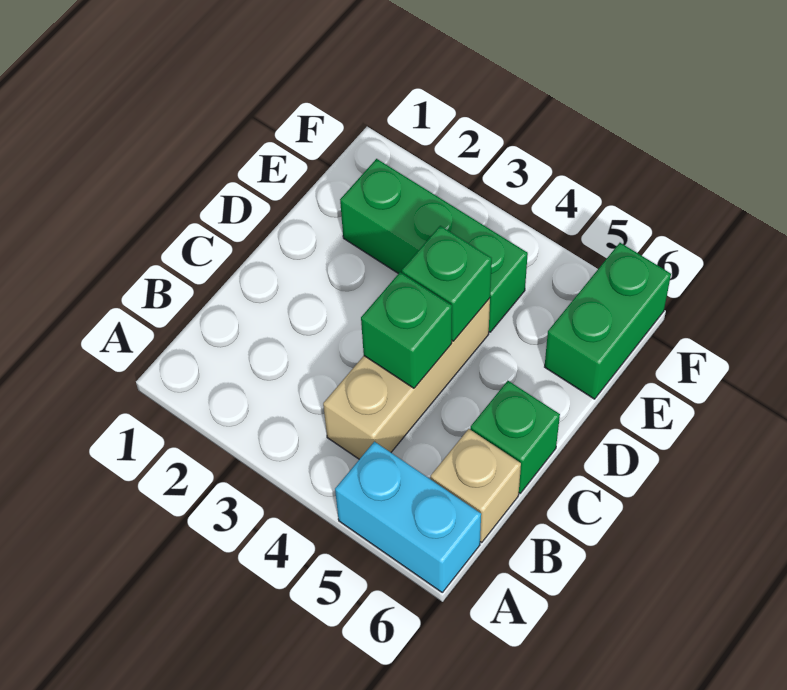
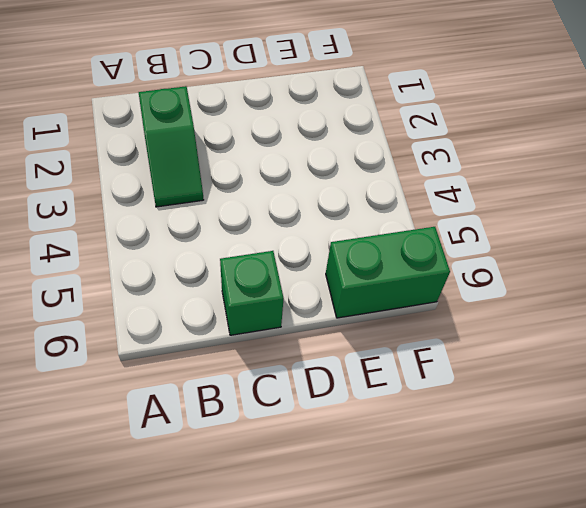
green 1x2 slope [139,86,204,207] -> none
none -> cyan 1x2 brick [335,442,481,592]
none -> tan 1x3 brick [323,298,490,459]

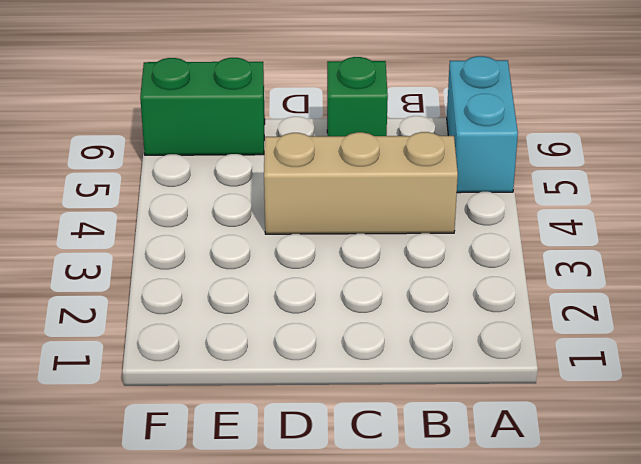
none -> tan 1x1 brick [431,429,521,542]
none -> green 1x3 brick [340,159,528,332]

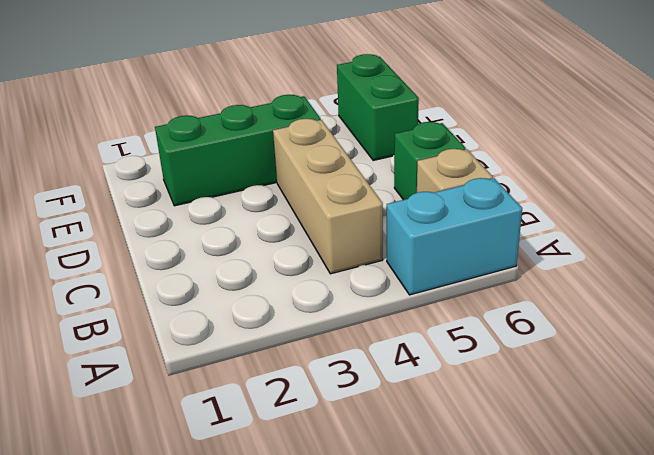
none -> green 1x1 brick [361,272,452,388]
none -> green 1x1 brick [402,226,492,341]

